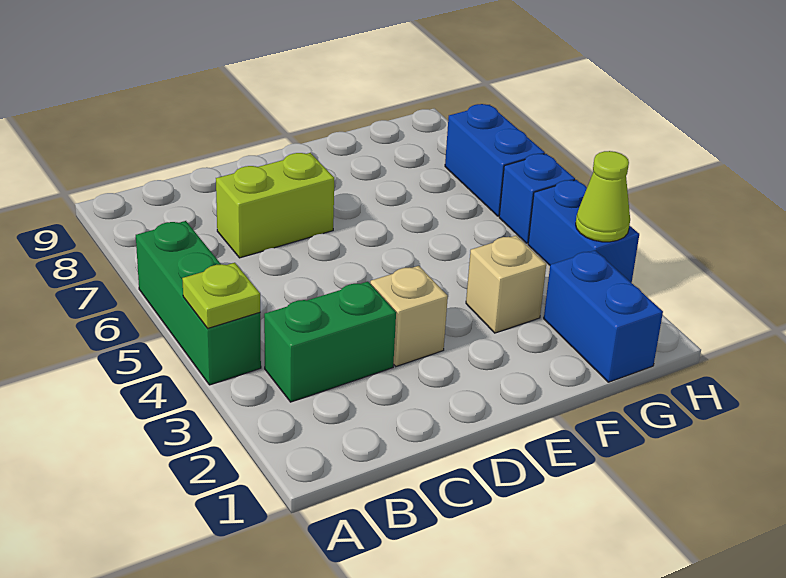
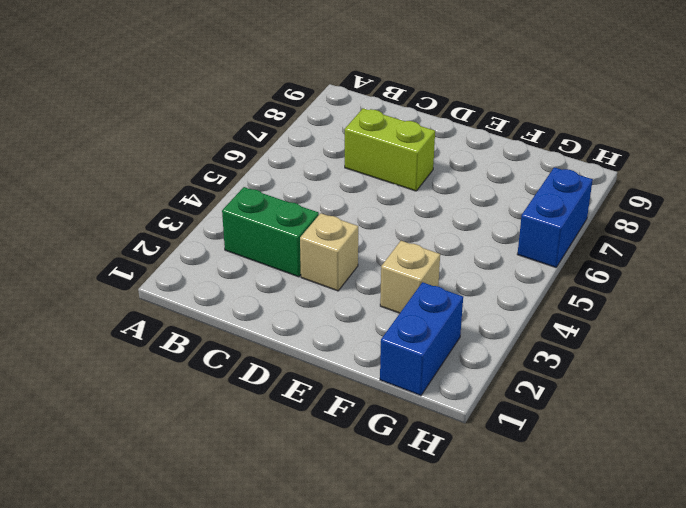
none -> green 1x3 brick [136,221,261,385]
none -> blue 1x2 brick [528,180,639,283]

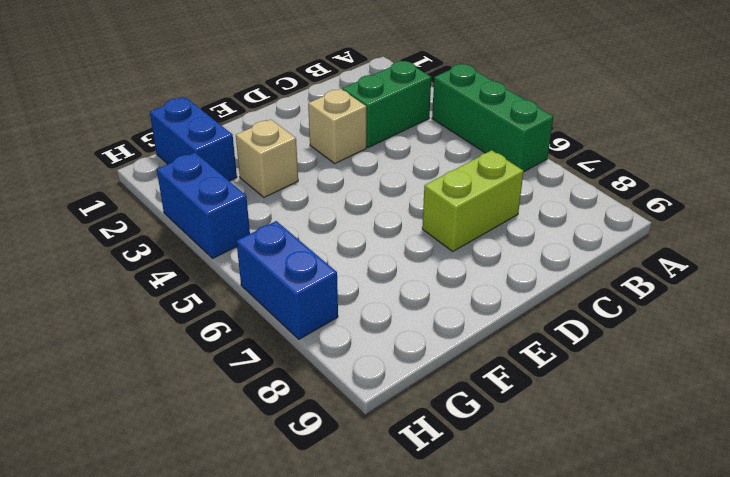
none -> blue 1x1 brick [499,154,575,243]
none -> lime 1x1 plate [182,263,260,328]

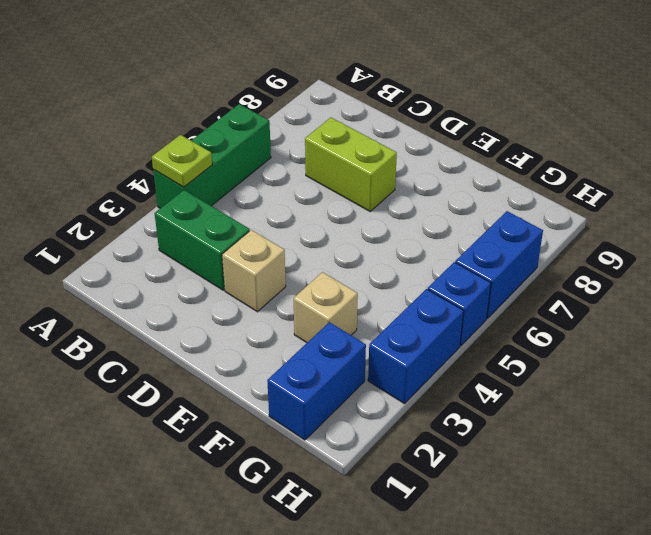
none -> lime 1x1 cone [576,151,630,242]

